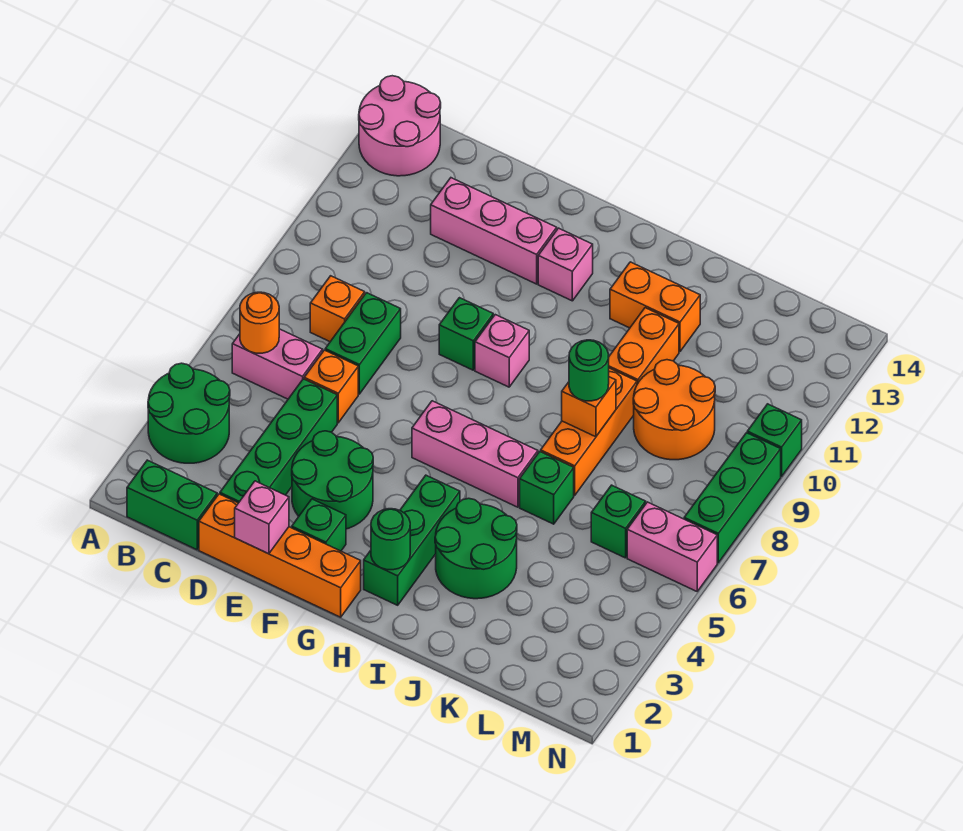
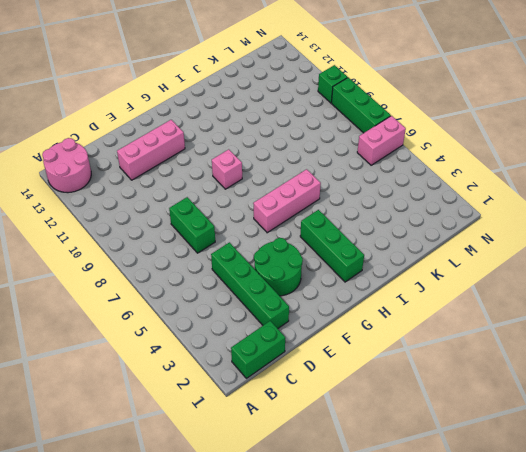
none -> green 2x2 round brick [148,363,230,463]
none -> pink 1x2 brick [232,329,323,399]
none -> orange 1x1 brick [310,276,365,342]
none -> orange 1x4 brick [199,494,361,617]

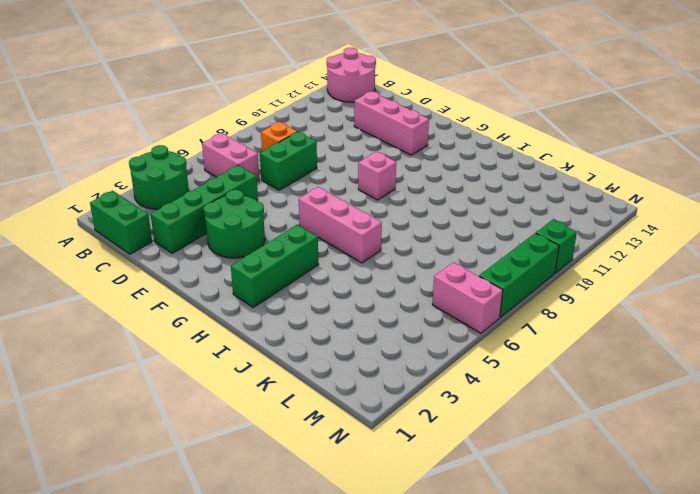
none -> orange 1x4 brick [199,494,361,617]
none -> orange 1x1 brick [304,350,358,423]
none -> green 1x1 brick [292,499,346,551]
none -> green 1x1 brick [439,298,493,370]

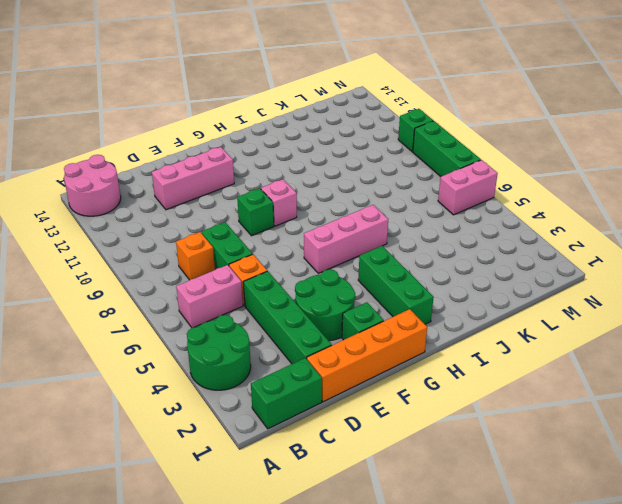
none -> pink 1x1 brick [538,228,593,301]
none -> green 2x2 round brick [435,498,517,599]
none -> orange 1x2 brick [610,262,700,351]
none -> green 1x1 brick [520,452,574,524]

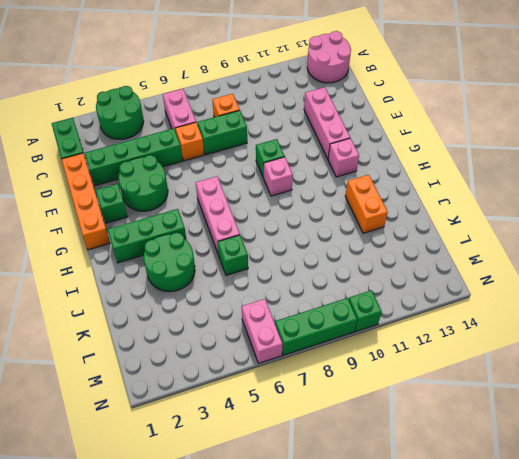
none -> orange 1x3 brick [541,368,637,495]
none -> orange 1x2 brick [609,308,679,384]
none -> orange 2x2 round brick [633,360,715,460]
none -> green 1x1 brick [591,485,646,558]

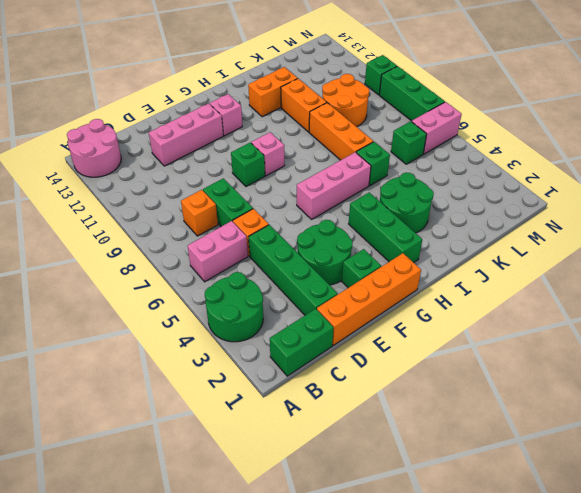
none -> orange 1x1 round brick [240,292,279,353]
none -> pink 1x1 brick [235,481,289,554]
none -> green 1x1 round brick [371,509,410,570]
none -> orange 1x1 brick [562,377,616,437]

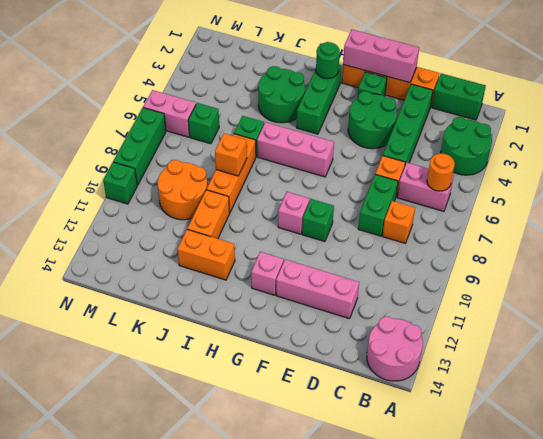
pink 1x3 brick [343,30,419,83] -> pink 1x1 brick [235,481,289,554]
none -> green 1x1 round brick [569,340,609,401]

